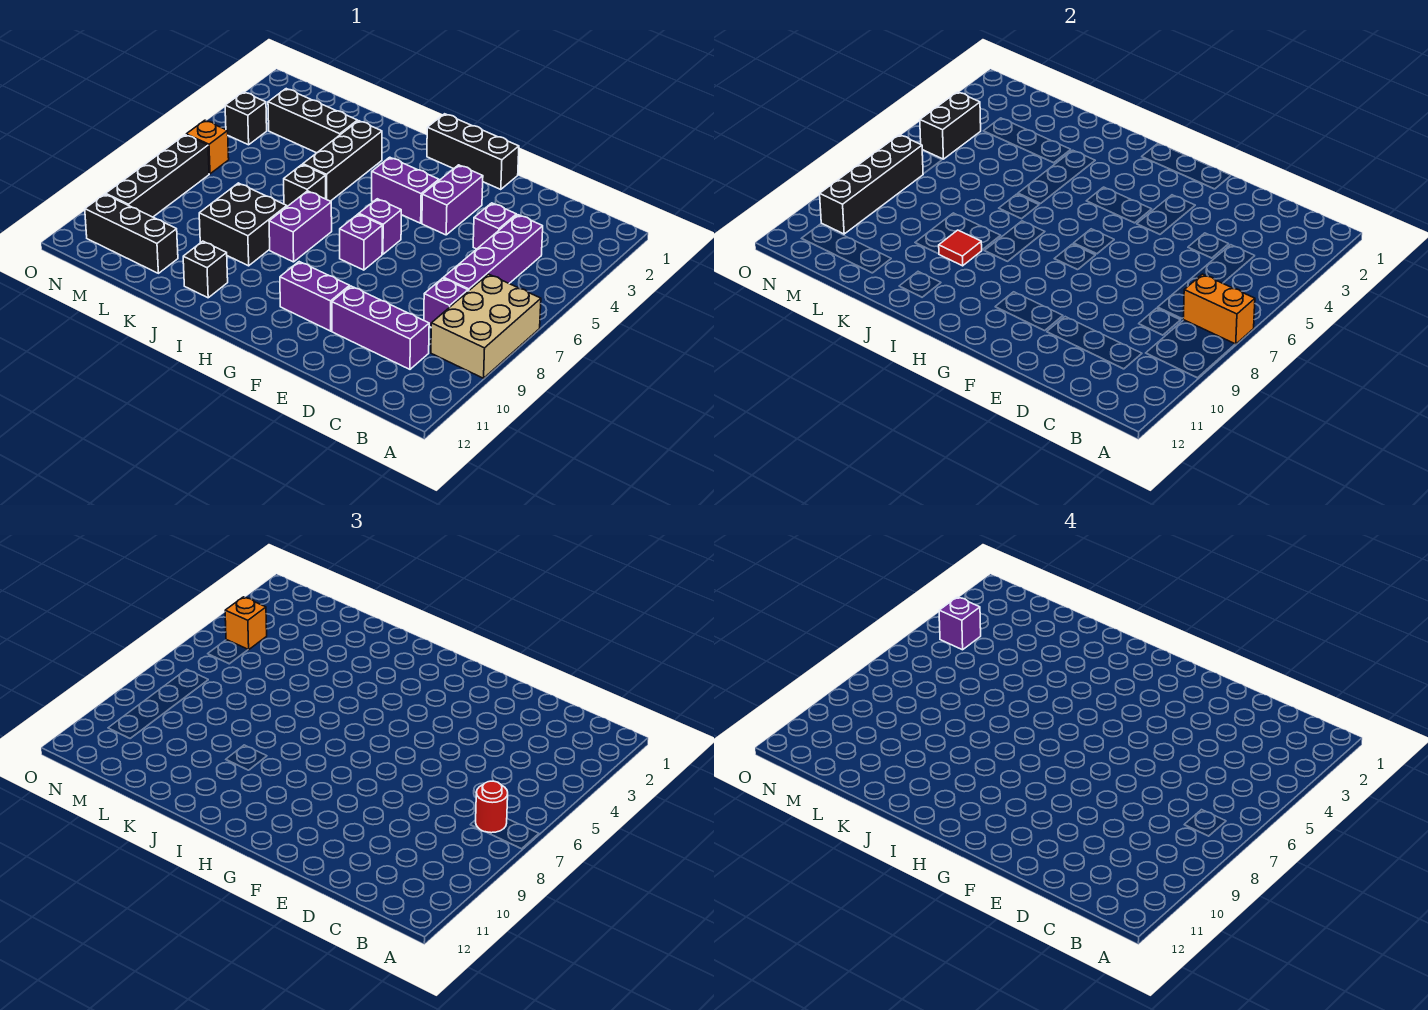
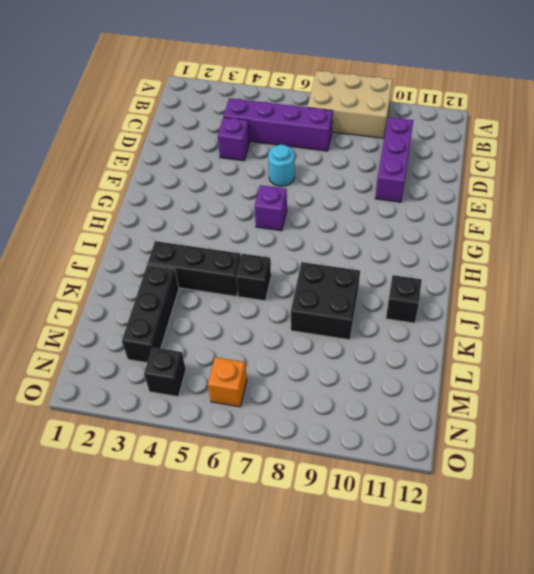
cyan 1x1 round brick [268,145,295,186] -> none
none -> purple 1x1 brick [424,278,468,327]
none -> black 1x3 brick [427,114,519,190]
none -> purple 1x2 brick [422,165,483,235]

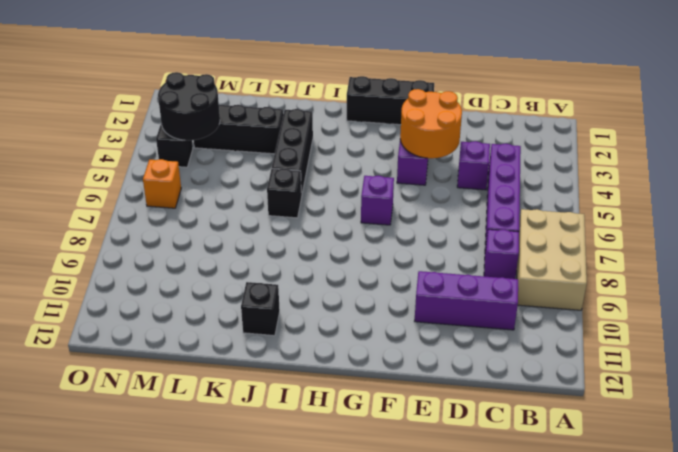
orange 2x2 round brick [400,89,462,158] -> none
black 2x2 round brick [158,72,220,140] -> black 1x2 brick [920,92,981,159]
none -> purple 1x2 brick [280,262,350,331]
none -> purple 1x2 brick [372,157,439,223]
none -> purple 1x1 brick [340,214,382,270]

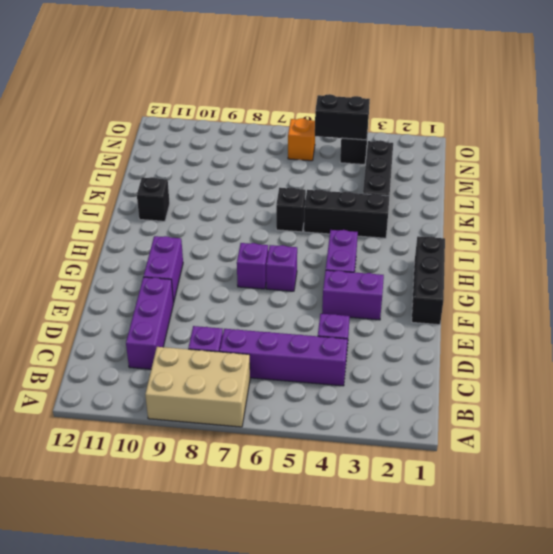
none -> purple 1x2 brick [269,191,332,262]
none -> black 2x2 brick [199,183,287,266]
none -> black 1x3 brick [85,194,178,273]

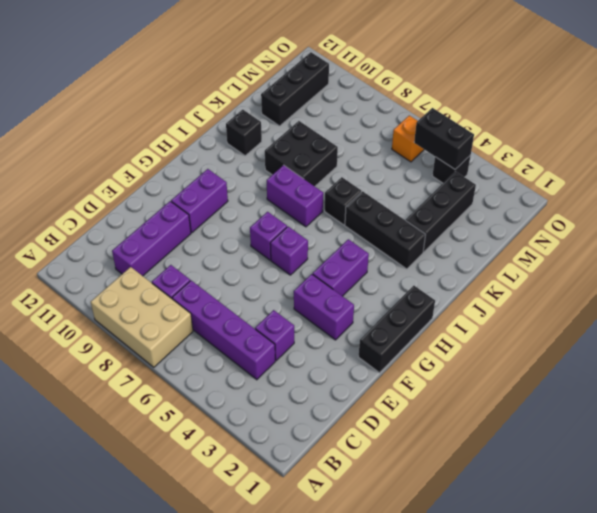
none -> black 1x4 brick [106,135,209,217]
none -> orange 1x2 brick [1183,274,1255,344]
none -> red 1x1 tile [939,230,982,266]

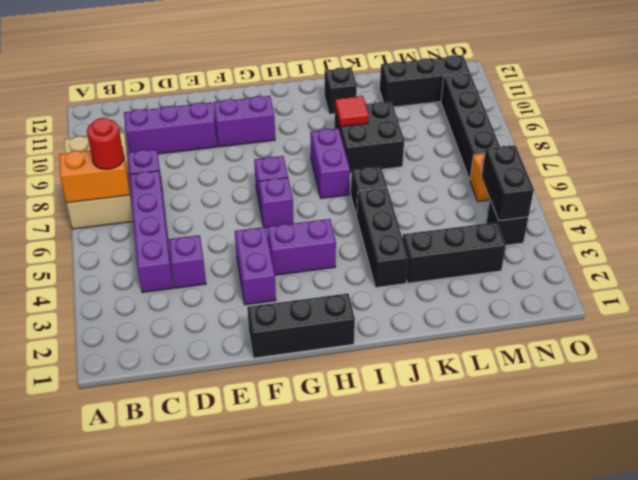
none -> black 1x4 brick [820,135,923,234]
none -> orange 1x1 brick [225,597,267,650]
none -> purple 1x1 brick [939,597,981,650]

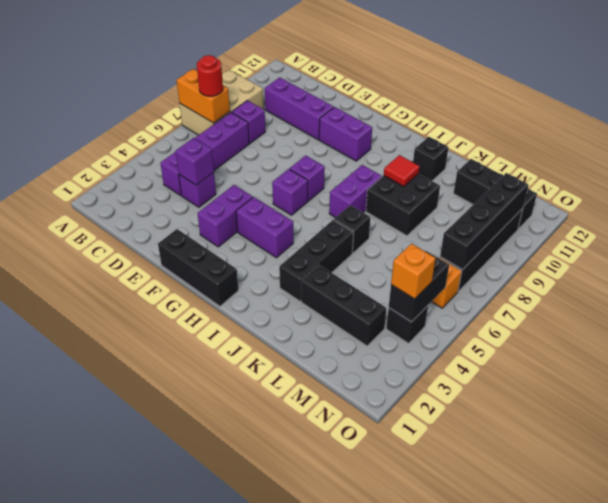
purple 1x1 brick [175,138,214,185] -> purple 1x1 brick moved to [939,597,981,650]

